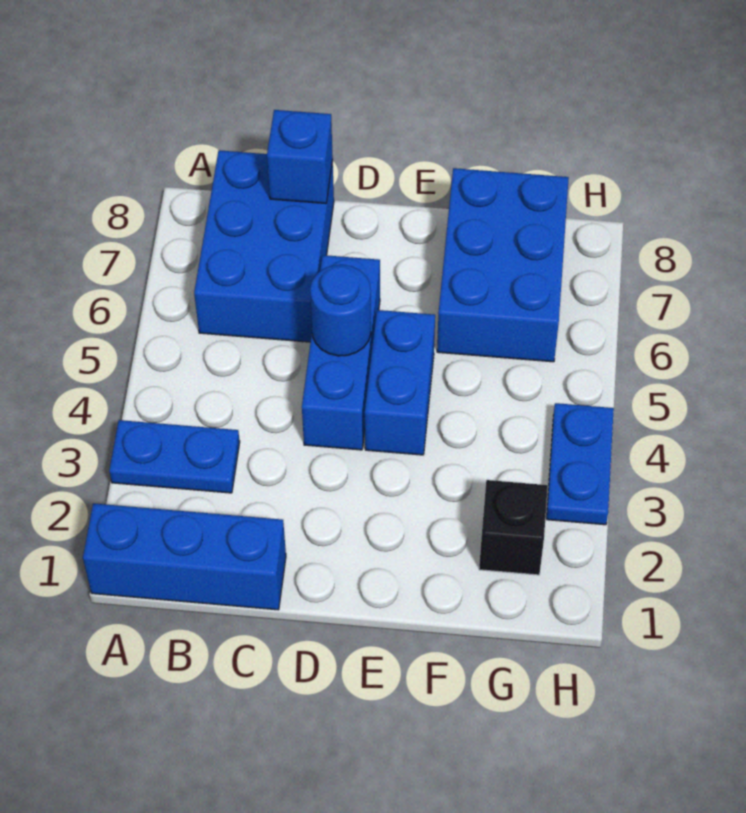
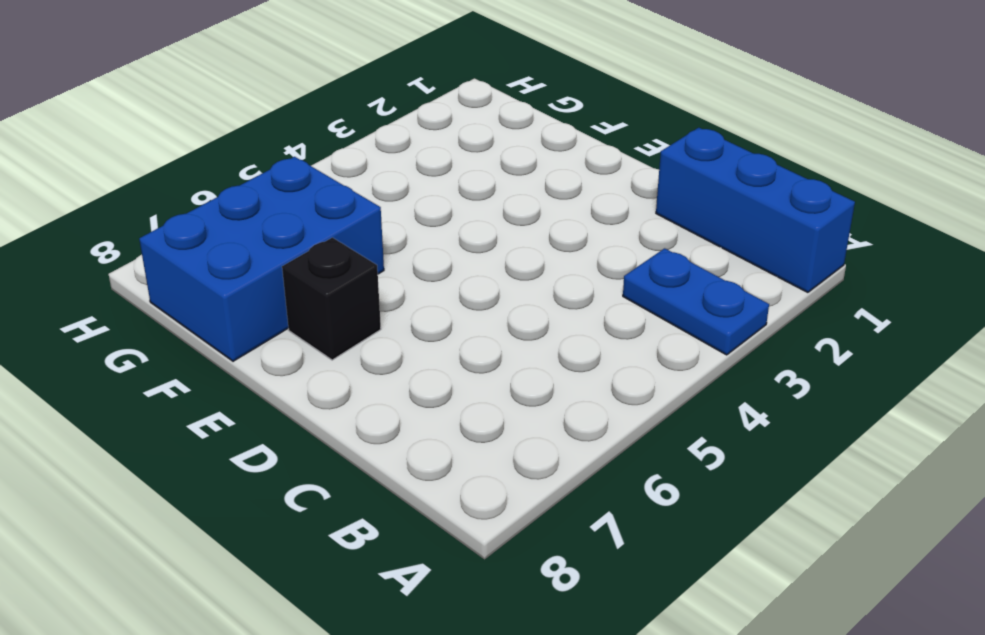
black 1x1 brick [282,237,381,360] -> black 1x1 brick moved to [479,480,548,575]
none -> blue 2x3 brick [194,150,334,342]
none -> blue 1x3 brick [302,255,380,450]

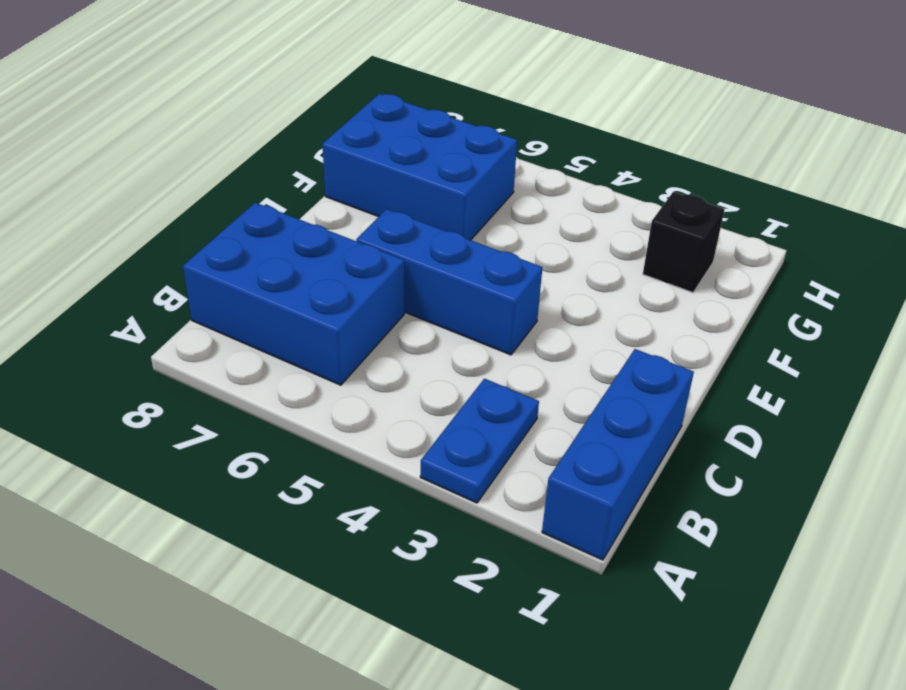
none -> blue 1x2 brick [365,310,435,455]
none -> blue 1x2 plate [546,403,614,525]

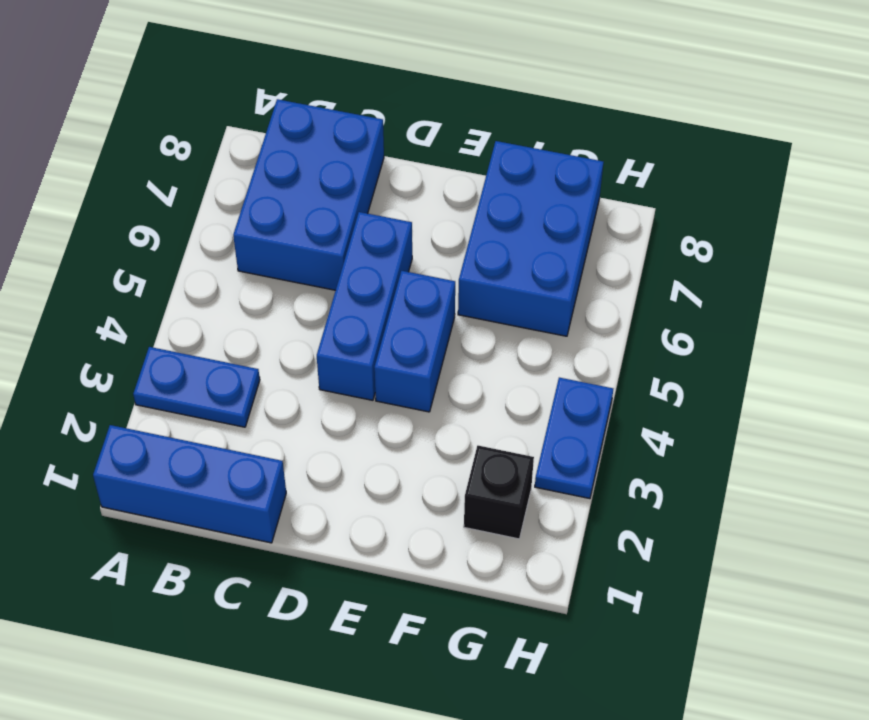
none -> blue 1x1 brick [267,110,333,204]
none -> blue 1x1 round brick [310,265,371,356]

